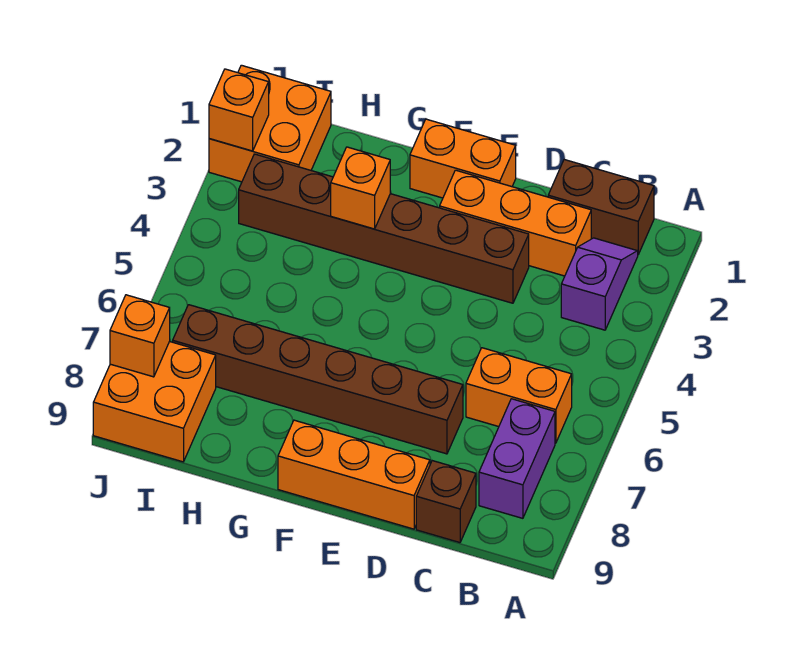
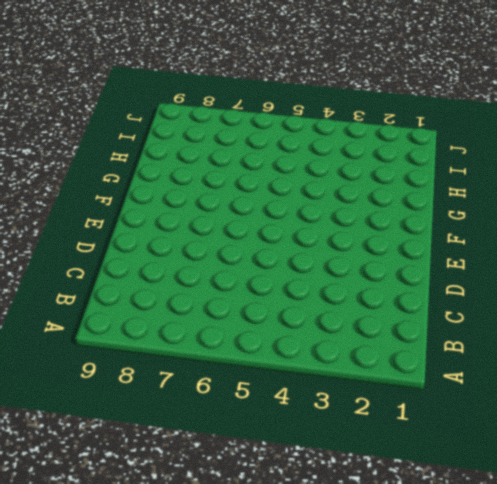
none -> brown 1x2 brick [548,160,654,254]
none -> purple 1x2 slope [561,238,638,330]
none -> orange 1x2 brick [466,348,572,443]

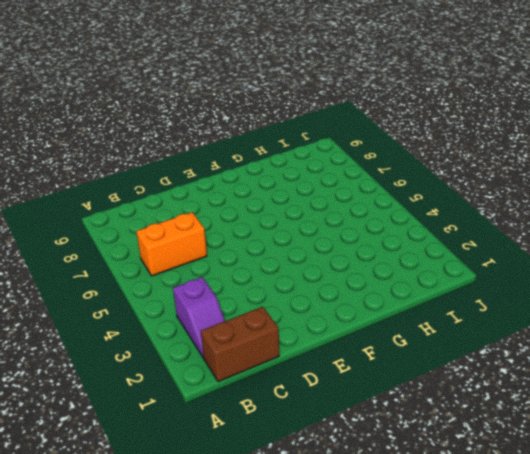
none -> purple 1x2 brick [479,399,555,518]
none -> orange 1x3 brick [440,170,591,276]
none -> brown 1x1 brick [416,461,476,543]

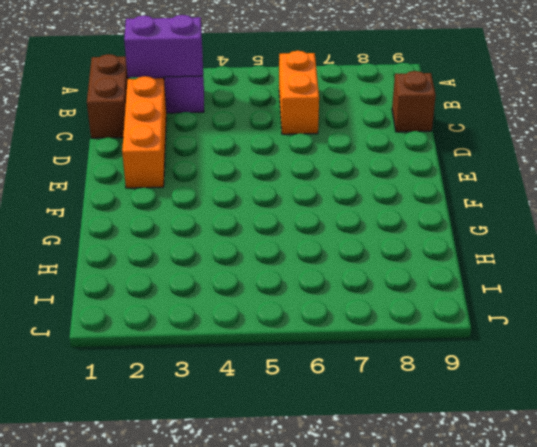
purple 1x2 brick [124,15,203,78] -> purple 1x2 brick moved to [479,399,555,518]
none -> brown 1x6 brick [239,154,529,303]
none -> brown 1x6 brick [173,305,463,454]
none -> orange 1x3 brick [278,420,430,529]

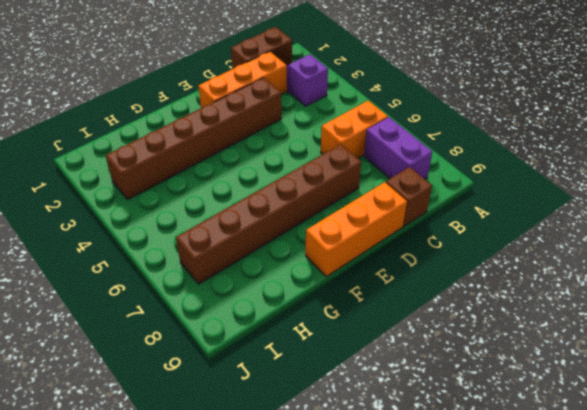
none -> orange 1x2 brick [410,119,516,198]
none -> orange 2x2 brick [209,65,331,182]
none -> orange 2x2 brick [93,342,216,462]

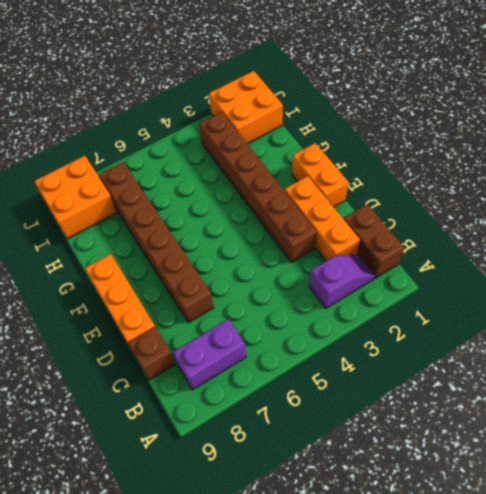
none -> orange 1x2 brick [466,348,572,443]
none -> orange 1x1 brick [331,147,390,229]
none -> orange 1x1 brick [209,69,269,151]

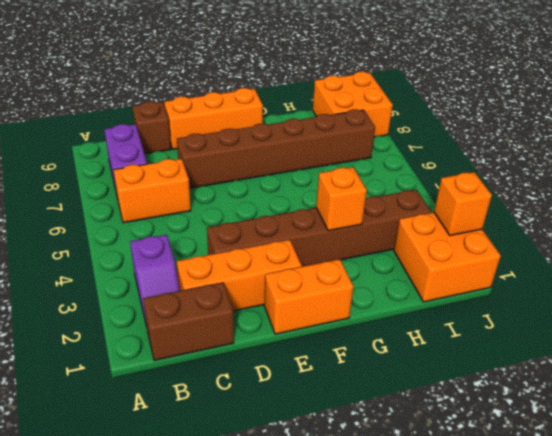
none -> orange 1x1 brick [110,295,170,377]

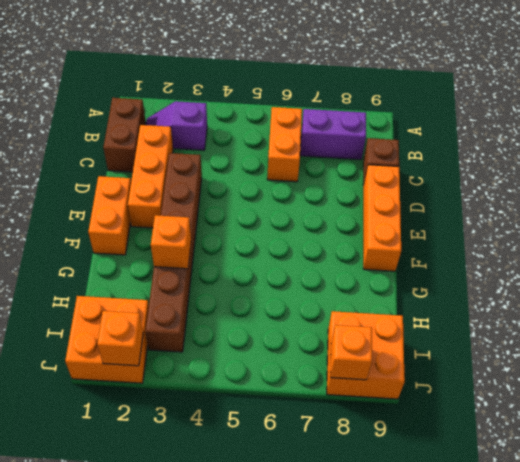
none -> brown 1x6 brick [173,305,463,454]

